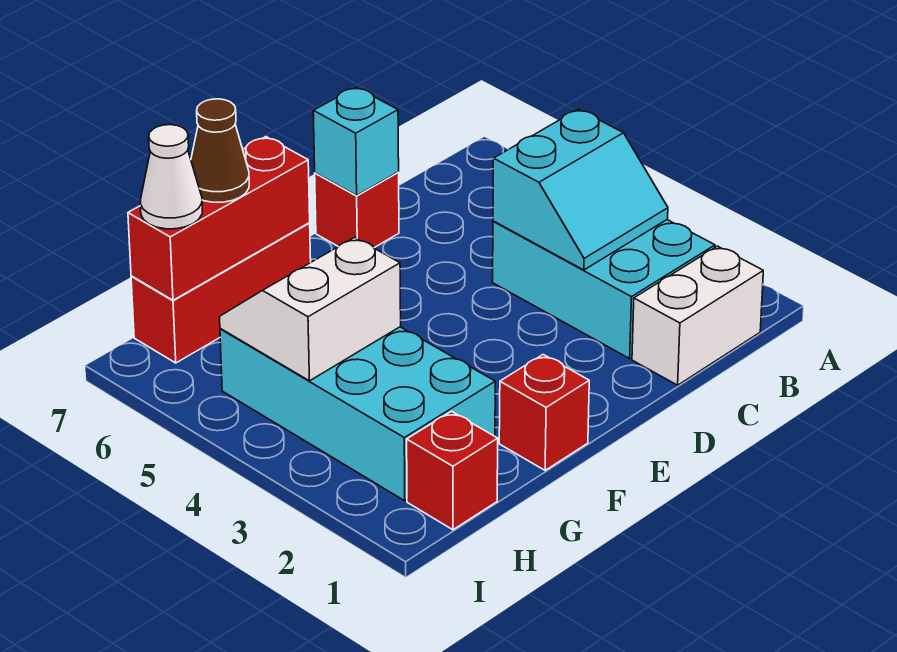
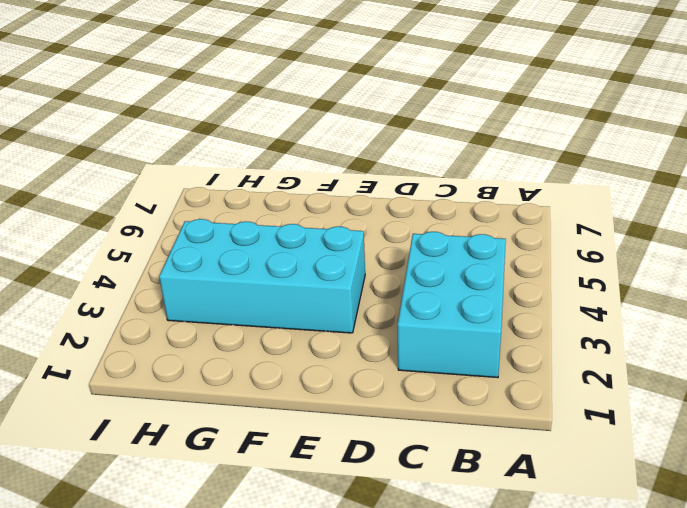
cyan 2x4 brick [159,219,365,333] -> cyan 2x4 brick turned to [220,327,495,501]
none -> white 1x2 brick [632,246,763,385]
none -> red 1x1 brick [315,172,399,248]
none -> red 1x1 brick [499,355,589,470]

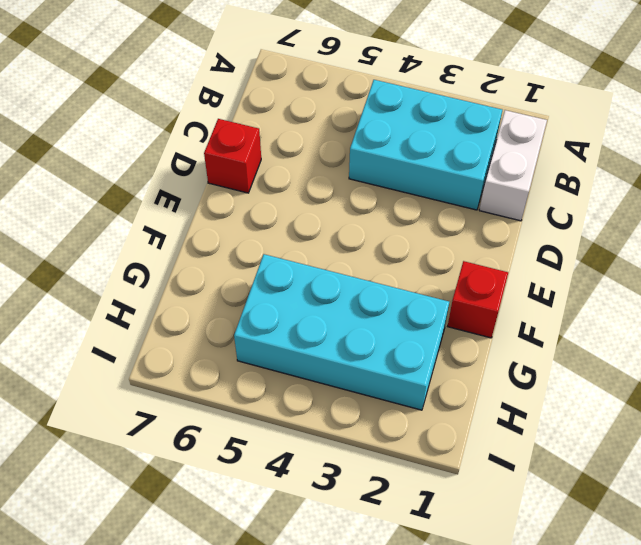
none -> red 1x3 brick [131,223,311,363]
none -> red 1x1 brick [407,411,498,530]
none -> cyan 2x2 slope [493,109,668,270]

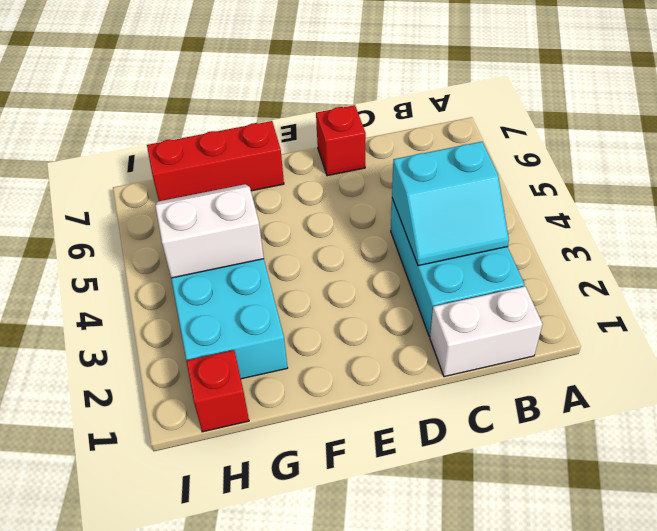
none -> red 1x1 brick [499,355,589,470]
none -> cyan 1x1 brick [313,87,399,195]
none -> red 1x3 brick [128,137,310,300]

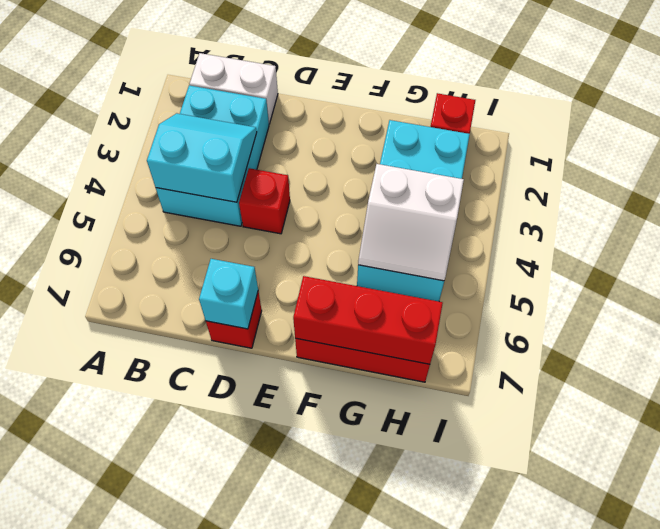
red 1x1 brick [239,168,290,234] -> red 1x1 brick moved to [499,355,589,470]
none -> brown 1x1 cone [191,99,249,202]
none -> white 1x1 cone [140,125,202,229]

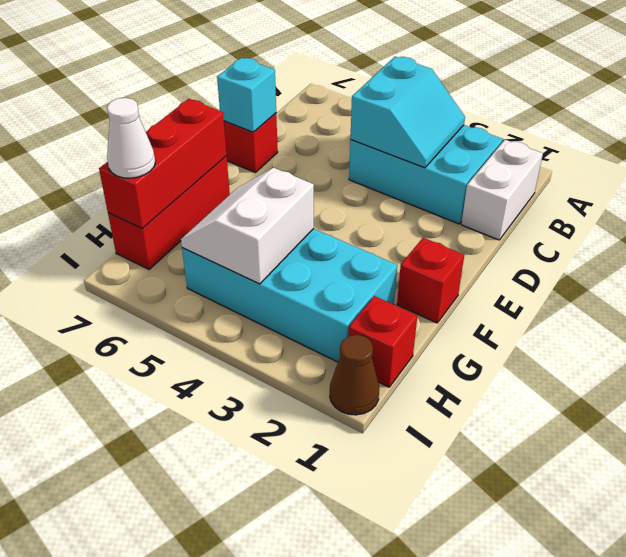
brown 1x1 cone [330,335,379,415] -> brown 1x1 cone moved to [191,99,249,202]

